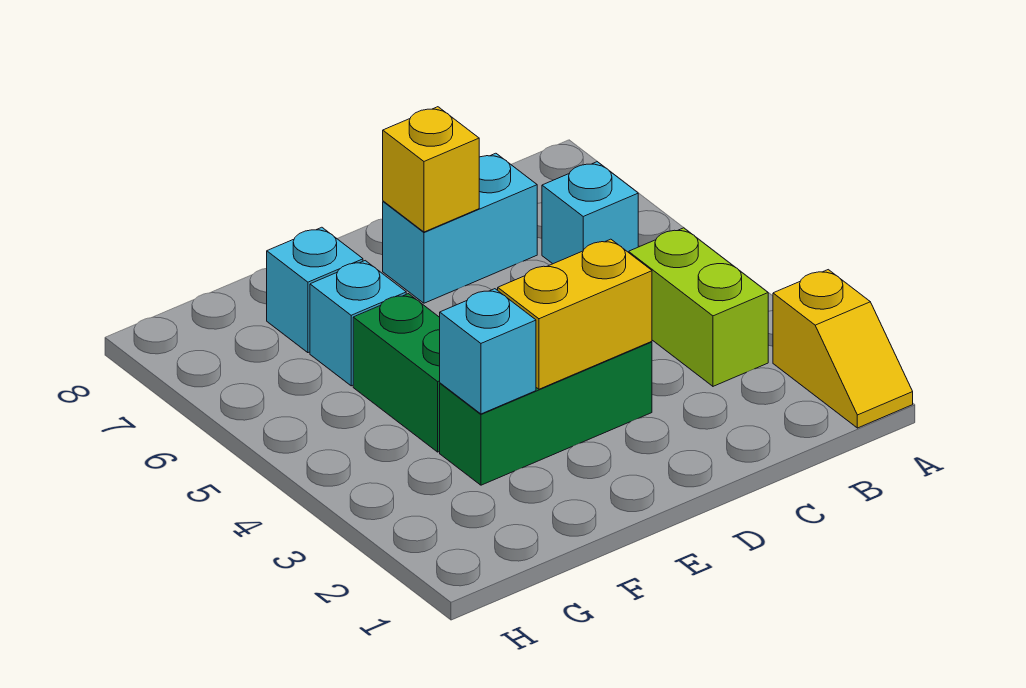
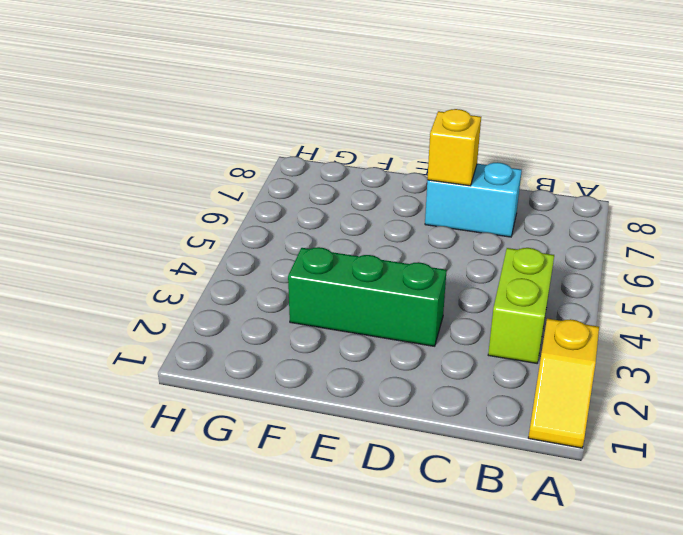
none -> cyan 1x1 brick [542,162,638,264]
none -> green 1x2 brick [353,294,440,452]

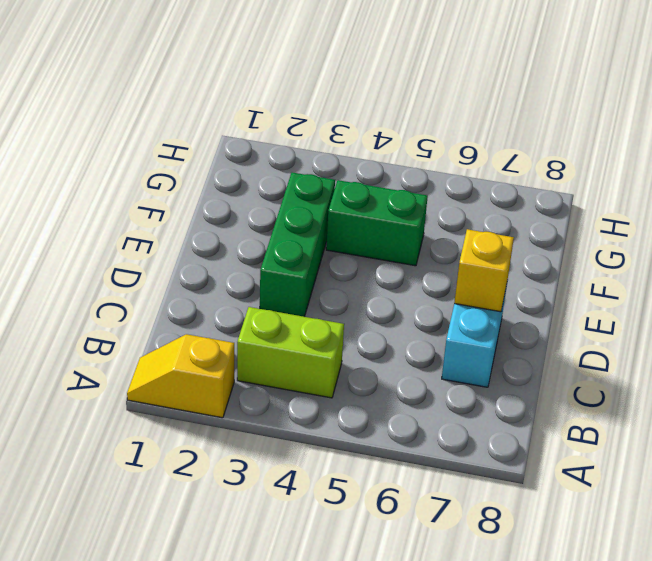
none -> cyan 1x1 brick [542,162,638,264]
none -> cyan 1x1 brick [310,261,406,386]

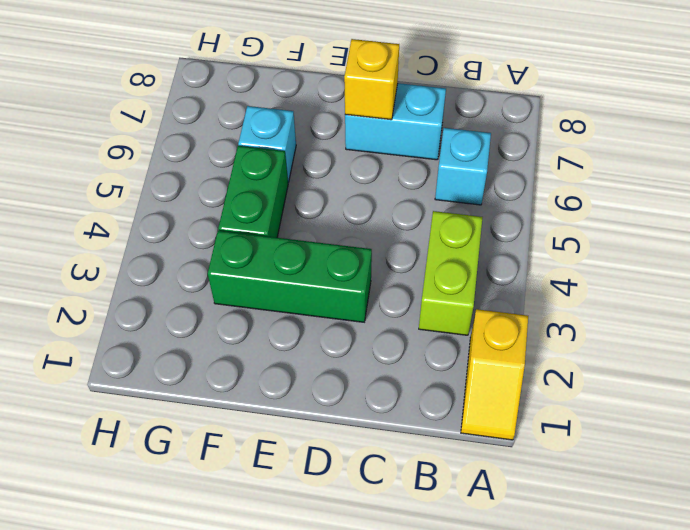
none -> cyan 1x1 brick [267,227,363,353]
none -> yellow 1x2 brick [498,239,652,389]

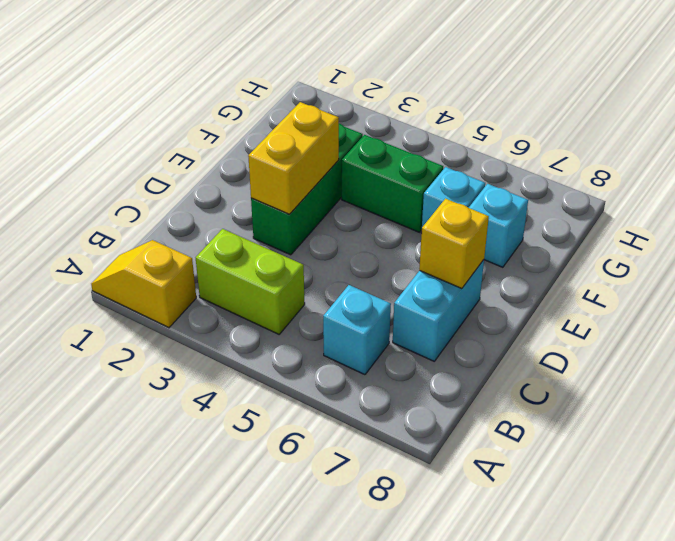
none -> cyan 1x1 brick [440,289,536,414]

